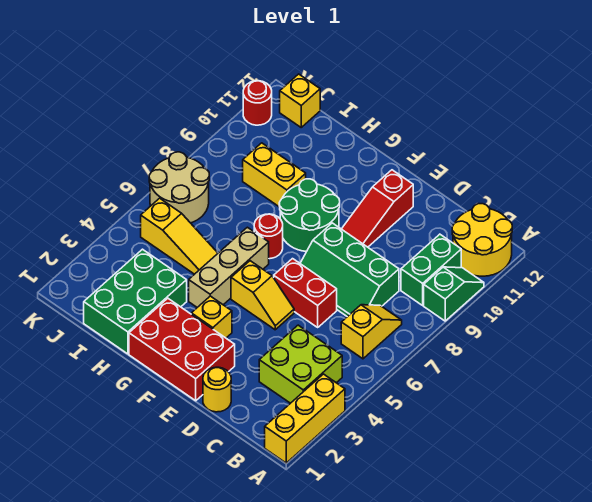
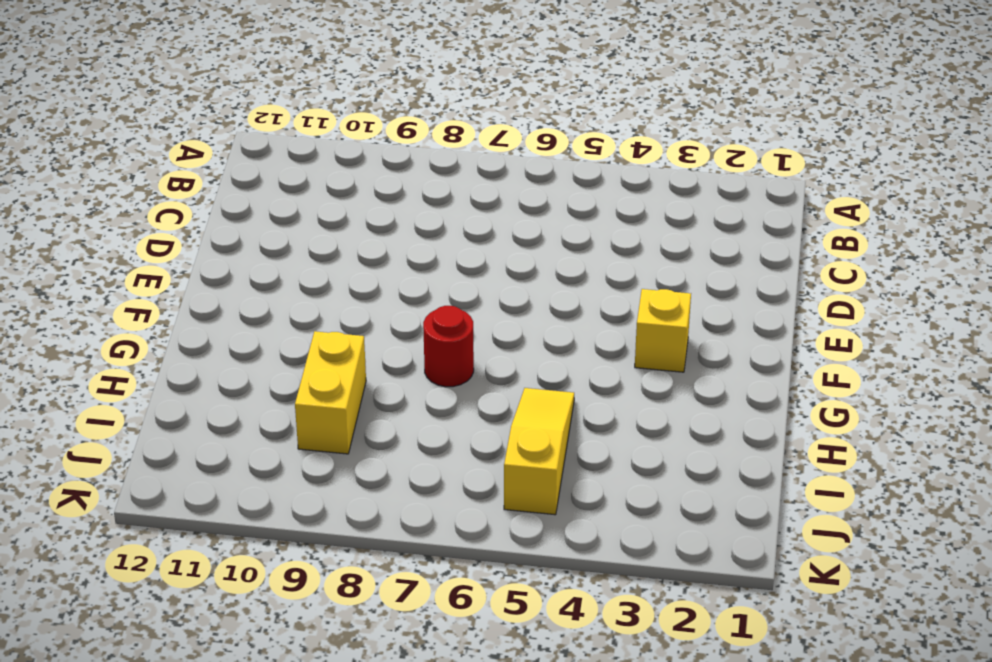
none -> yellow 1x3 brick [265,374,345,463]
none -> green 1x2 slope [424,267,484,321]
none -> yellow 2x2 round brick [452,204,512,276]

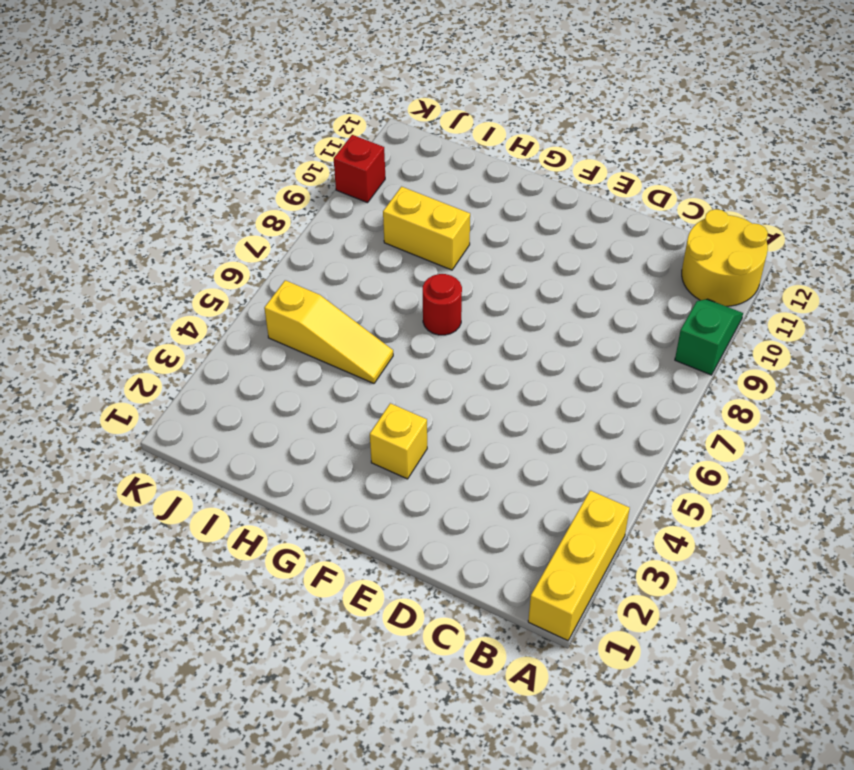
red 1x1 brick [334,135,385,203] -> none
none -> lime 2x2 brick [259,325,342,403]
none -> yellow 1x2 slope [341,305,402,359]
none -> green 1x2 brick [401,234,461,305]

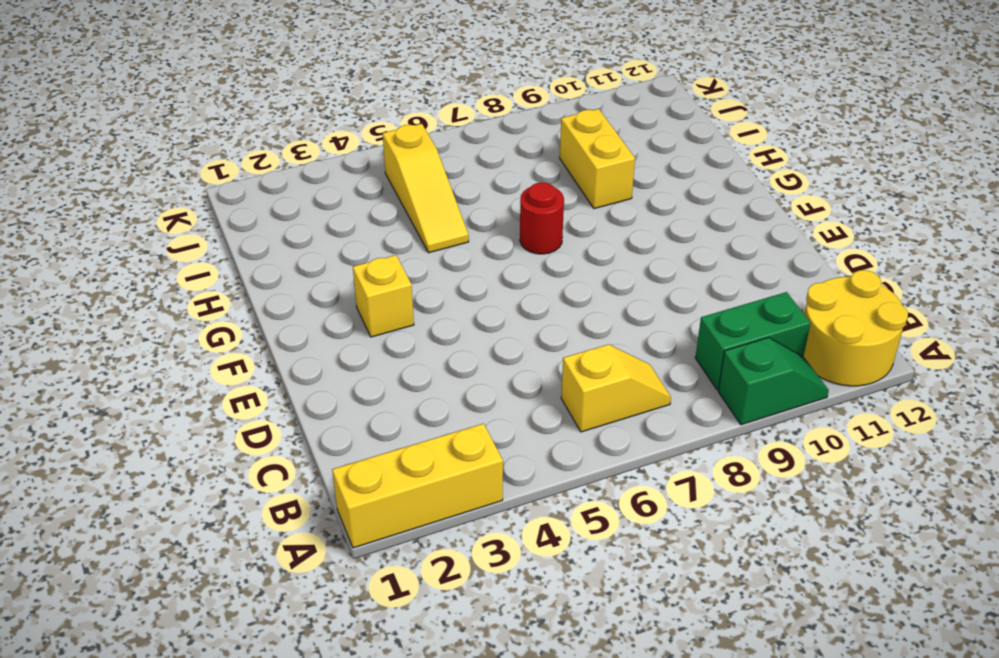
none -> lime 2x2 brick [259,325,342,403]
none -> green 2x3 slope [300,223,399,317]
none -> yellow 1x1 round brick [203,367,231,412]

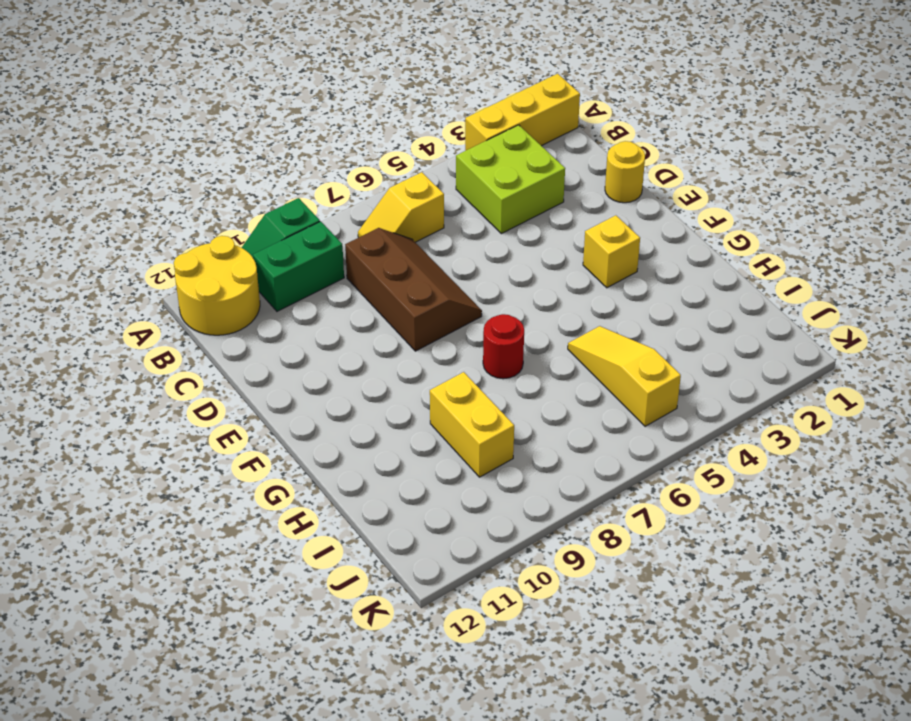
brown 2x3 slope [345,228,482,351] -> green 2x3 slope [300,223,399,317]
none -> red 1x2 brick [274,259,337,327]
none -> red 2x3 brick [129,298,235,401]
none -> yellow 1x2 slope [231,261,294,330]

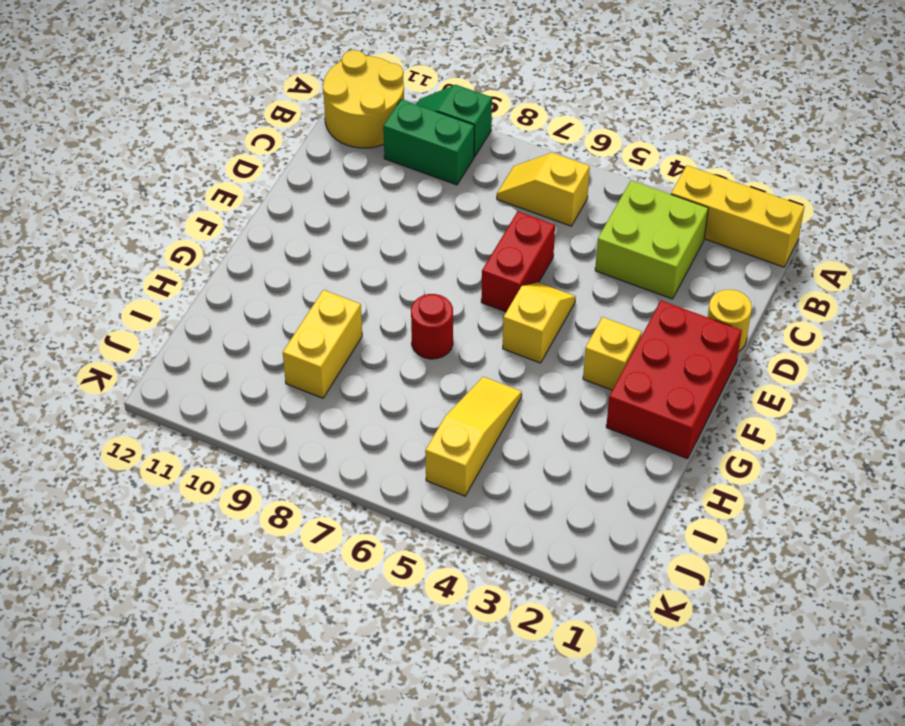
none -> green 2x3 slope [300,223,399,317]
none -> red 1x3 slope [342,170,413,247]
none -> green 2x2 round brick [279,179,340,252]

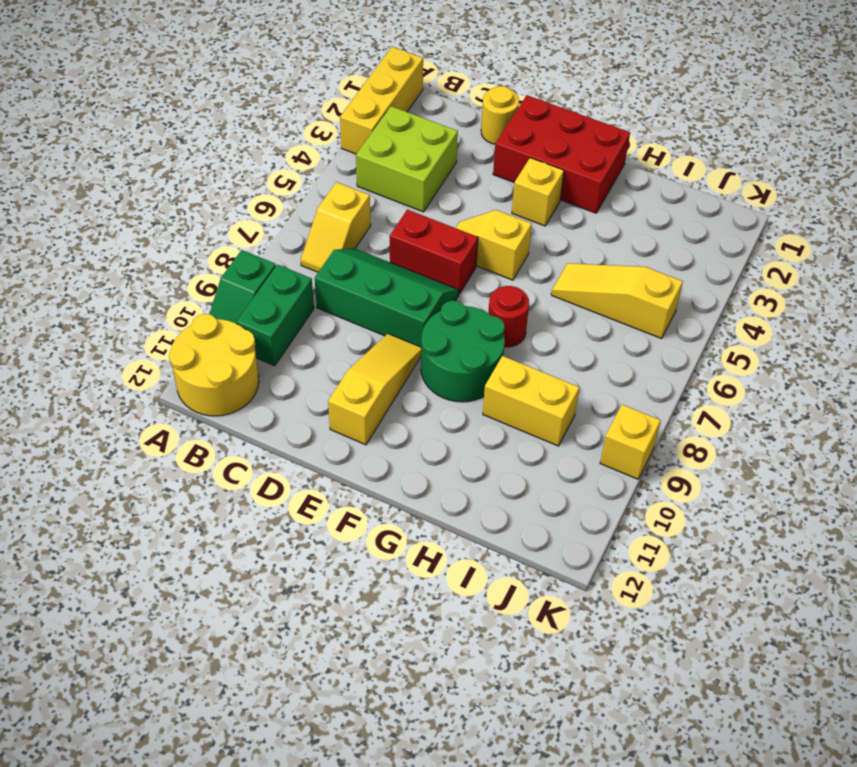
yellow 1x3 slope [328,334,421,445] -> red 1x3 slope [342,170,413,247]
yellow 1x1 brick [600,405,661,479] -> yellow 1x1 brick moved to [280,74,320,127]
none -> tan 1x3 brick [189,227,269,307]
none -> green 2x3 brick [84,249,187,354]
none -> tan 2x2 round brick [149,152,209,223]

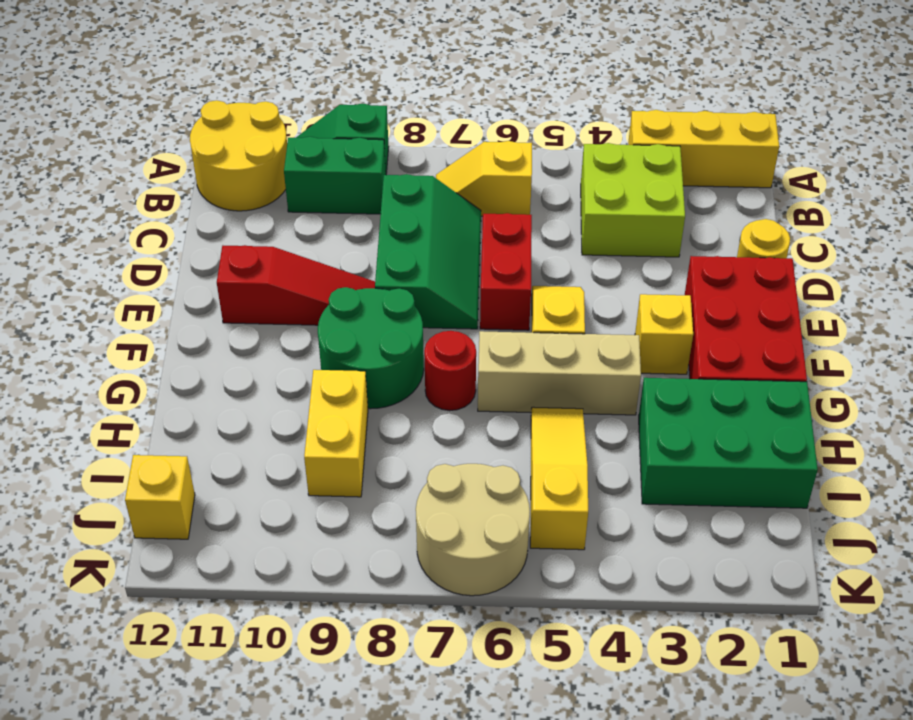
none -> red 1x1 round brick [243,81,272,125]

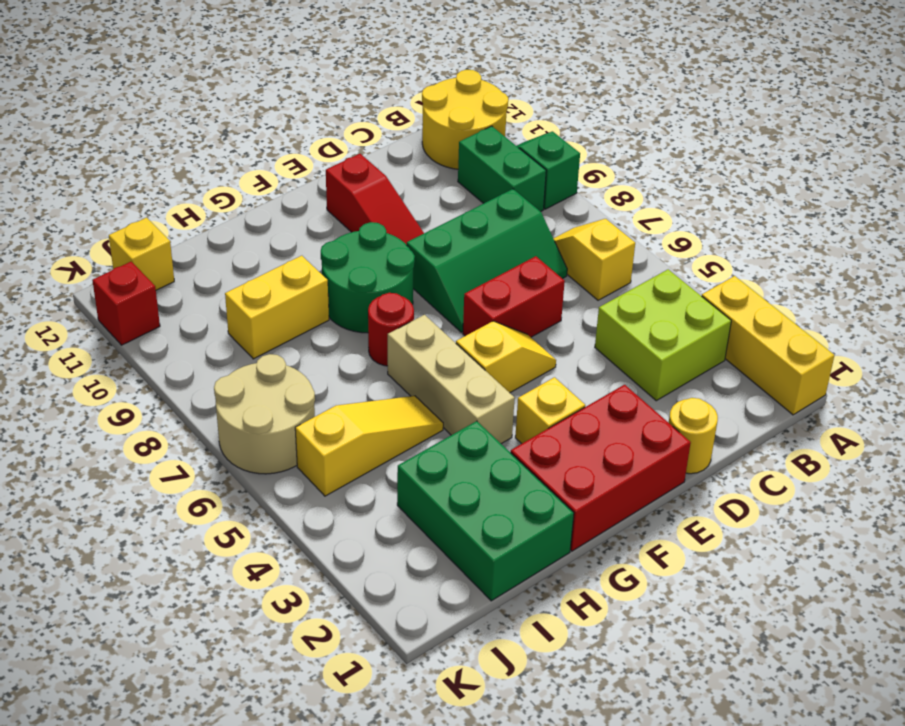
red 1x1 brick [92,262,160,345] -> red 1x1 round brick [243,81,272,125]

